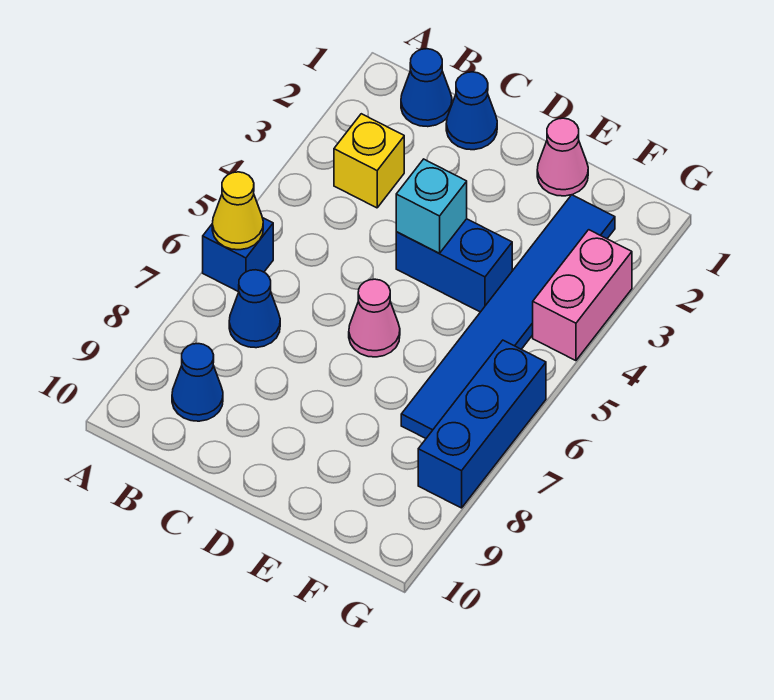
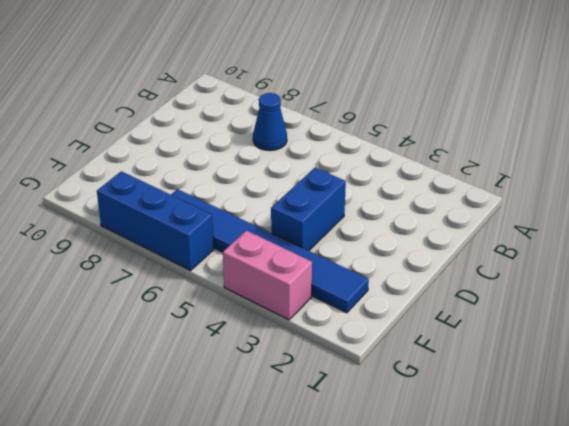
none -> blue 1x1 brick [203,218,273,292]
none -> blue 1x1 cone [401,49,452,127]
none -> yellow 1x1 brick [334,114,404,208]

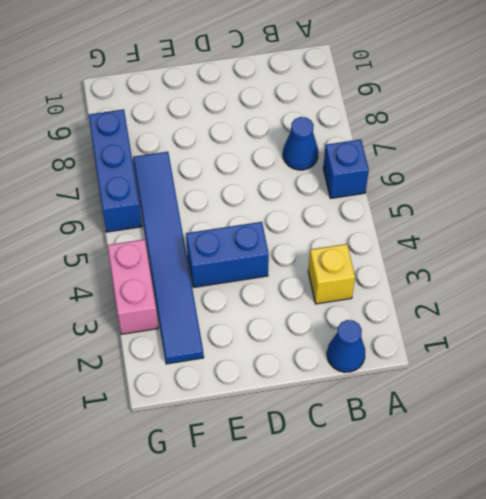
none -> blue 1x1 cone [172,344,223,421]
none -> blue 1x1 cone [446,72,497,150]
none -> pink 1x1 cone [349,279,400,357]

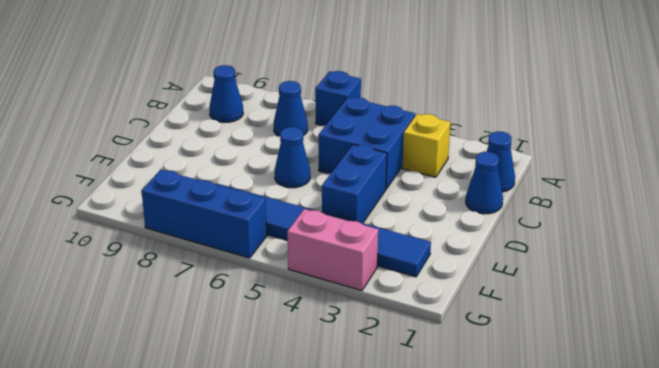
blue 2x2 brick [318,97,415,189] -> none
blue 1x1 cone [275,127,310,188] -> pink 1x1 cone [349,279,400,357]
none -> pink 1x1 cone [537,118,588,196]
none -> yellow 1x1 cone [212,172,263,250]
none -> cyan 1x1 brick [396,159,467,253]

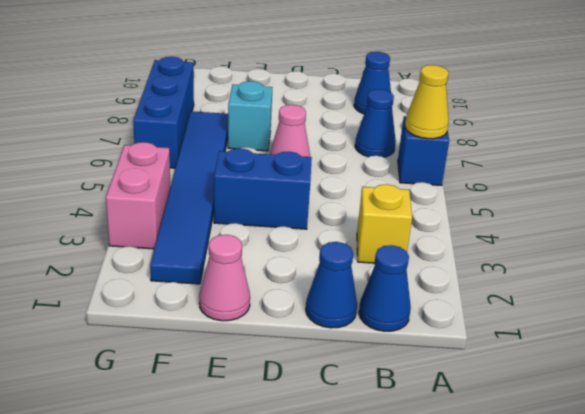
cyan 1x1 brick [228,81,273,151] -> cyan 1x1 brick moved to [396,159,467,253]

